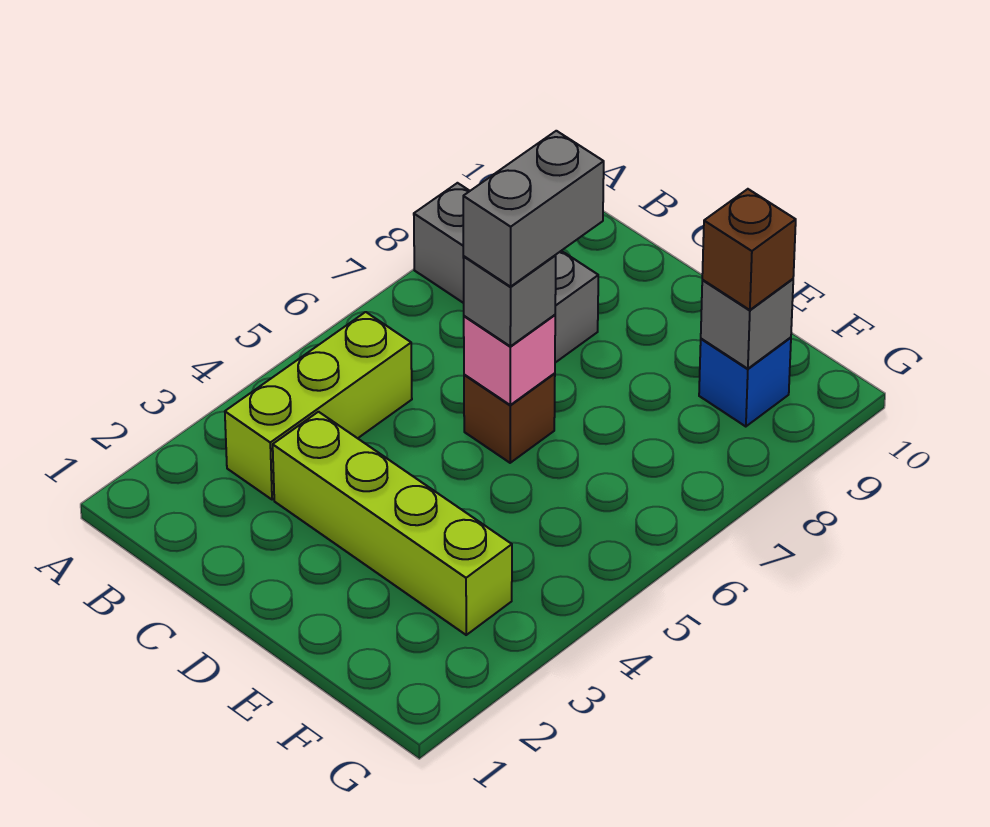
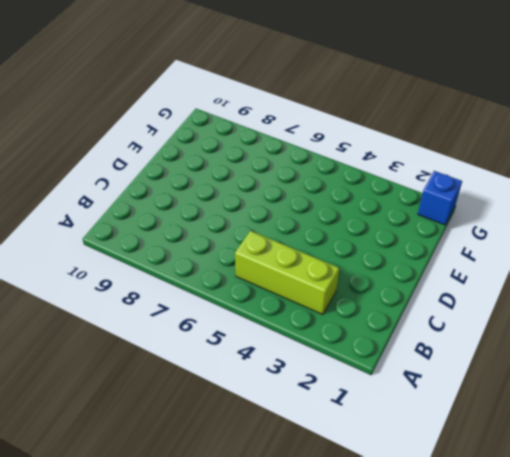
blue 1x1 brick [418,171,462,225] -> blue 1x1 brick moved to [699,337,791,427]
none -> grey 1x3 brick [414,183,598,363]
none -> lime 1x4 brick [273,412,512,635]

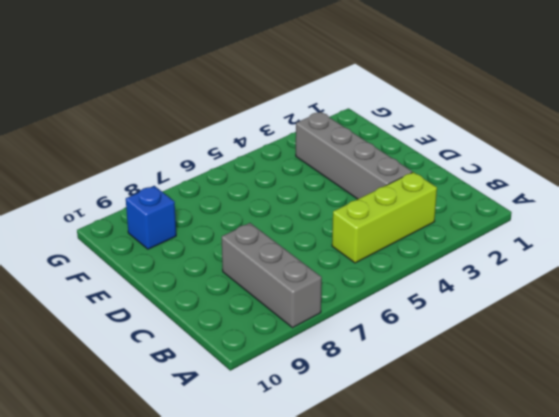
grey 1x4 brick [296,112,412,199] -> lime 1x4 brick [273,412,512,635]
none -> brown 1x1 brick [464,373,555,463]
none -> pink 1x1 brick [464,315,555,405]

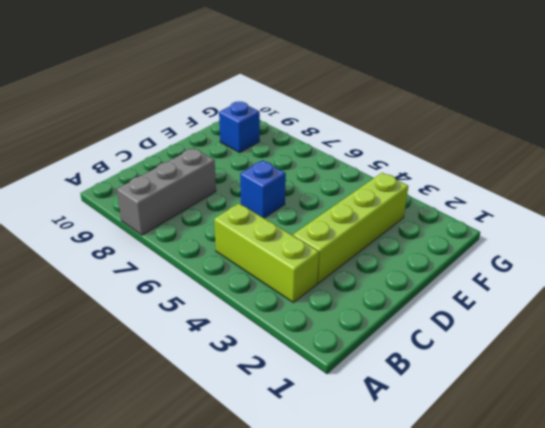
blue 1x1 brick [240,160,286,218] -> brown 1x1 brick [464,373,555,463]
none -> pink 1x1 brick [464,315,555,405]
none -> grey 1x1 brick [701,279,793,369]

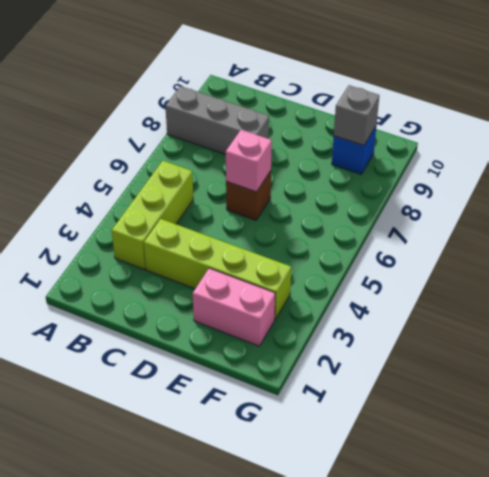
pink 1x2 brick [193,268,275,346] -> none
none -> grey 1x1 brick [463,255,556,346]
none -> brown 1x1 brick [702,189,796,310]

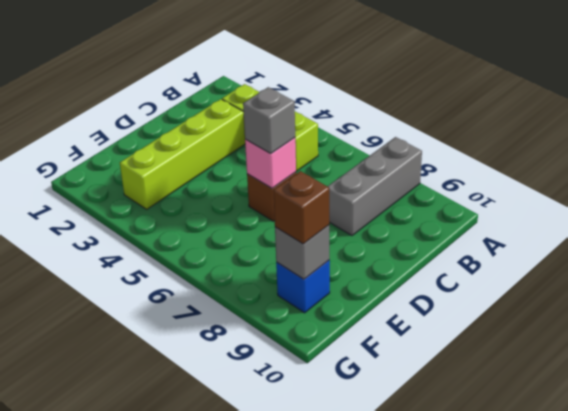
none -> grey 1x2 brick [463,131,604,287]

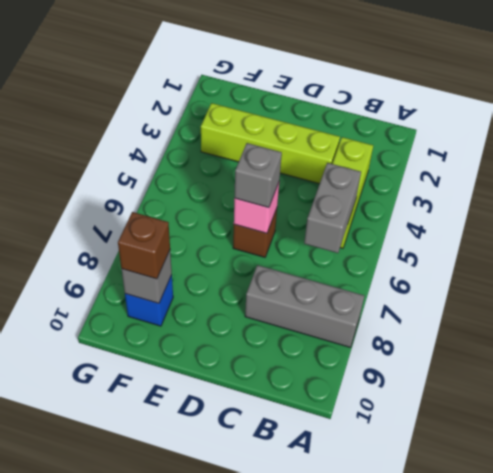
grey 1x2 brick [304,163,361,253] -> grey 1x2 brick moved to [463,131,604,287]

